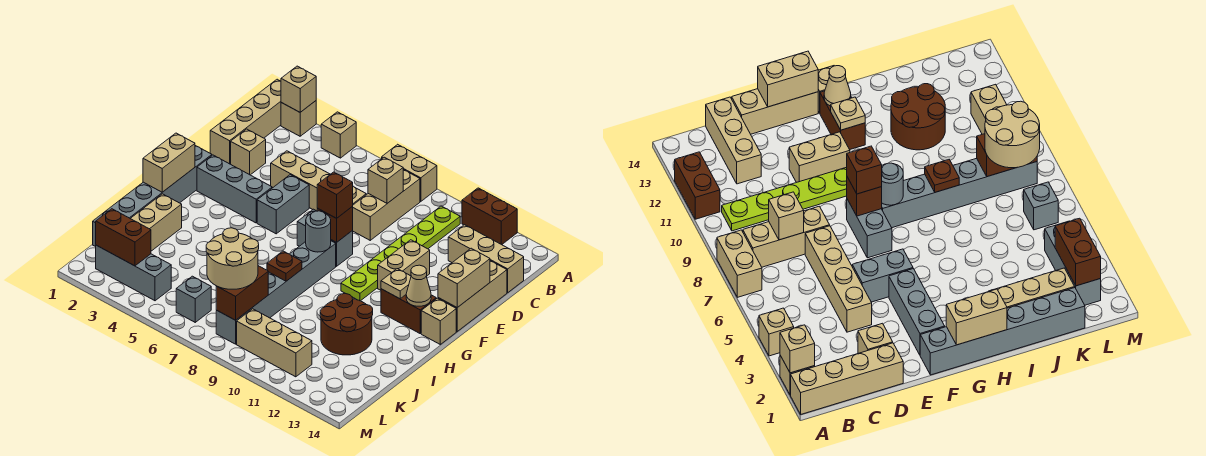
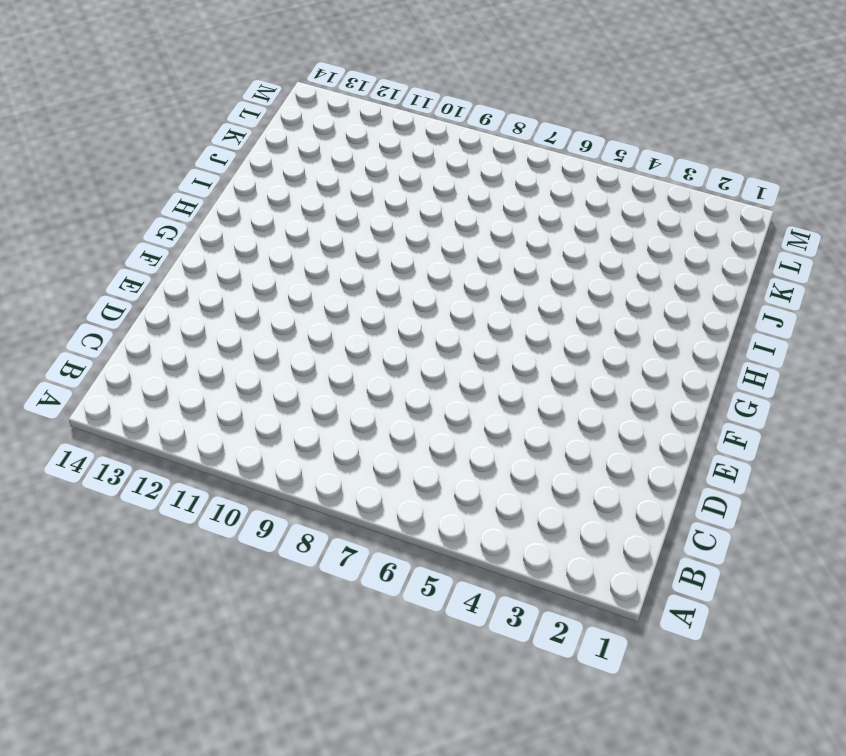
none -> tan 1x4 brick [210,79,281,164]
none -> tan 1x1 brick [281,101,316,136]
none -> tan 1x1 brick [321,112,356,158]
none -> tan 1x2 brick [382,144,437,202]

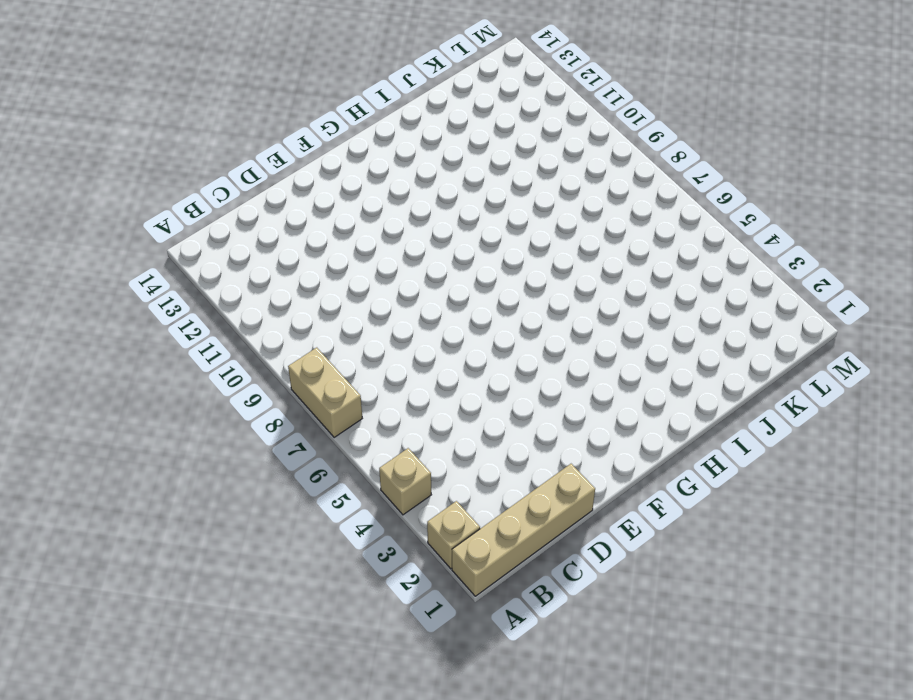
none -> brown 1x2 brick [462,188,517,245]
none -> tan 1x3 brick [352,170,420,240]
none -> lime 1x6 plate [341,206,460,301]
none -> tan 1x3 brick [448,225,524,293]

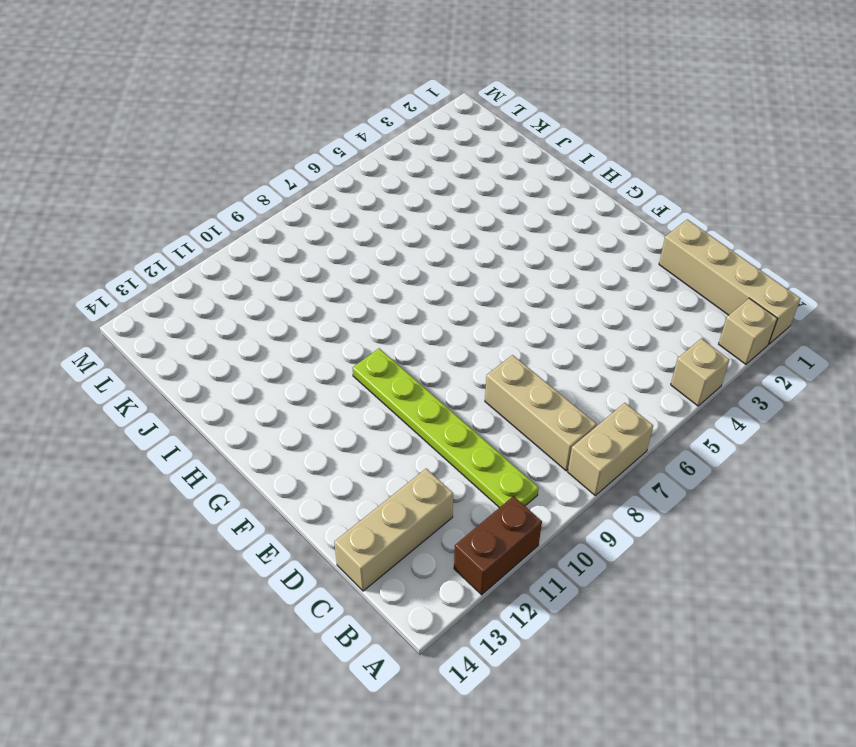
none -> tan 1x1 brick [231,129,266,175]
none -> tan 1x4 brick [271,151,366,211]
none -> tan 1x3 brick [438,261,507,331]
none -> grey 1x2 brick [257,175,309,234]

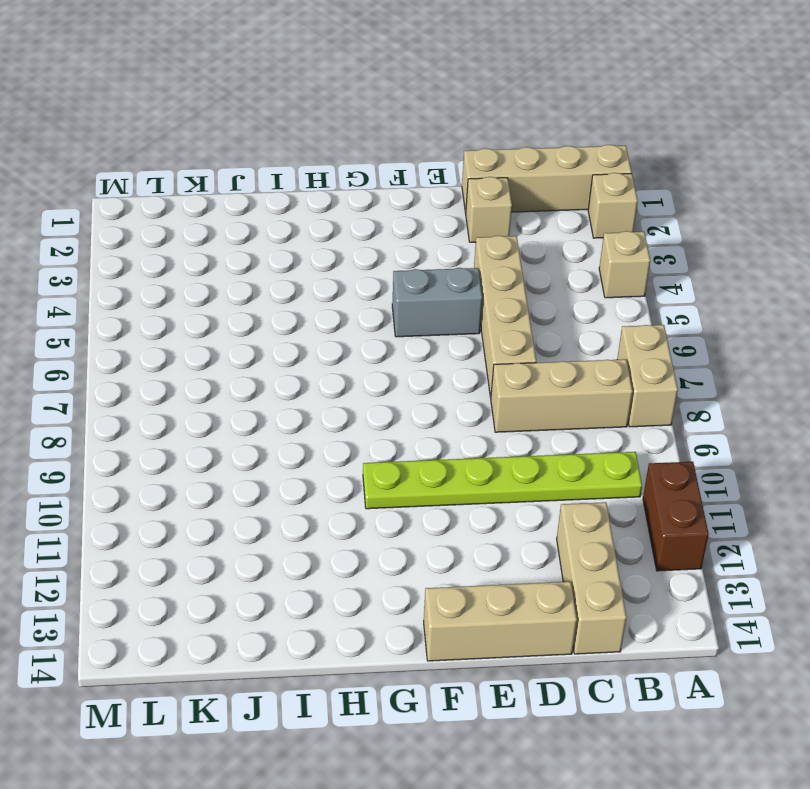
none -> tan 1x2 brick [378,240,430,290]
none -> grey 1x6 brick [93,146,212,247]
none -> grey 1x3 brick [197,155,272,223]
none -> grey 1x2 brick [297,209,353,266]

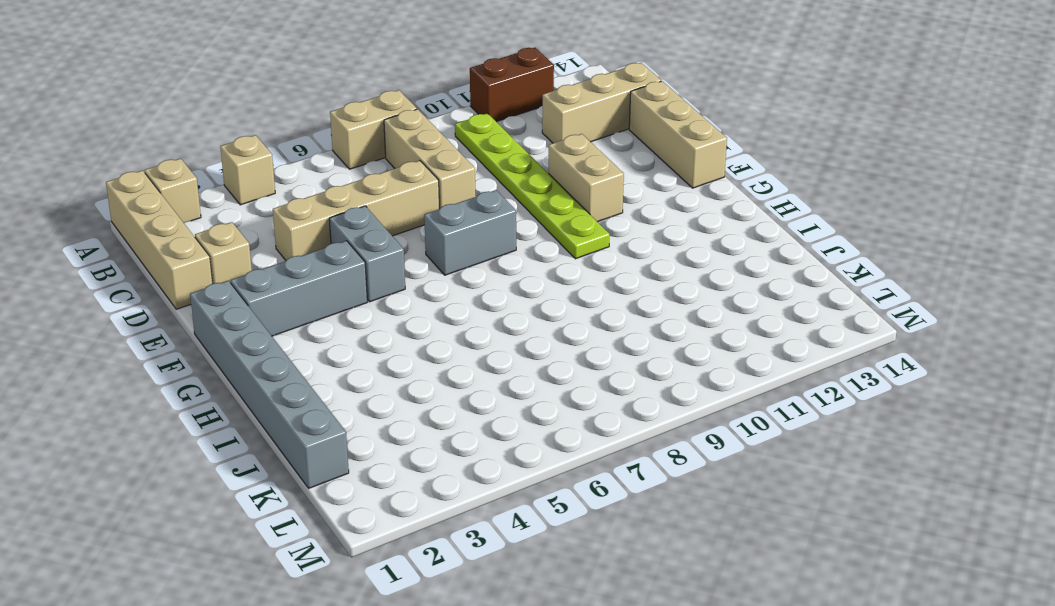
none -> grey 1x6 brick [216,241,336,344]
none -> brown 1x2 brick [381,289,436,333]
none -> tan 1x1 brick [421,298,456,344]
none -> tan 1x3 brick [130,194,182,251]

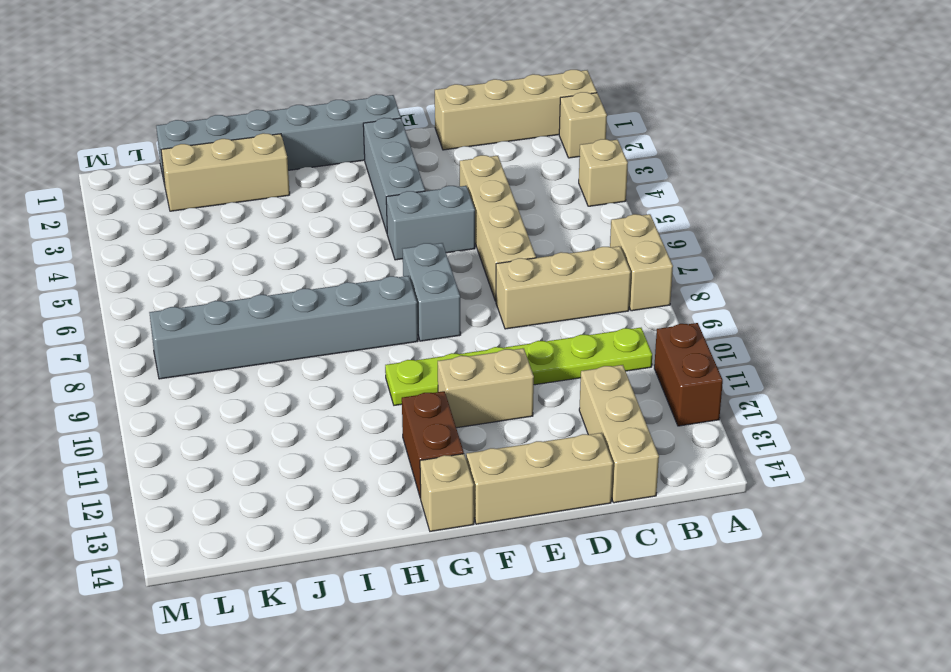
none -> tan 1x1 brick [231,129,266,175]
none -> brown 2x2 round brick [320,294,373,355]
none -> grey 1x3 brick [96,245,171,301]
none -> grey 1x1 brick [176,276,211,322]

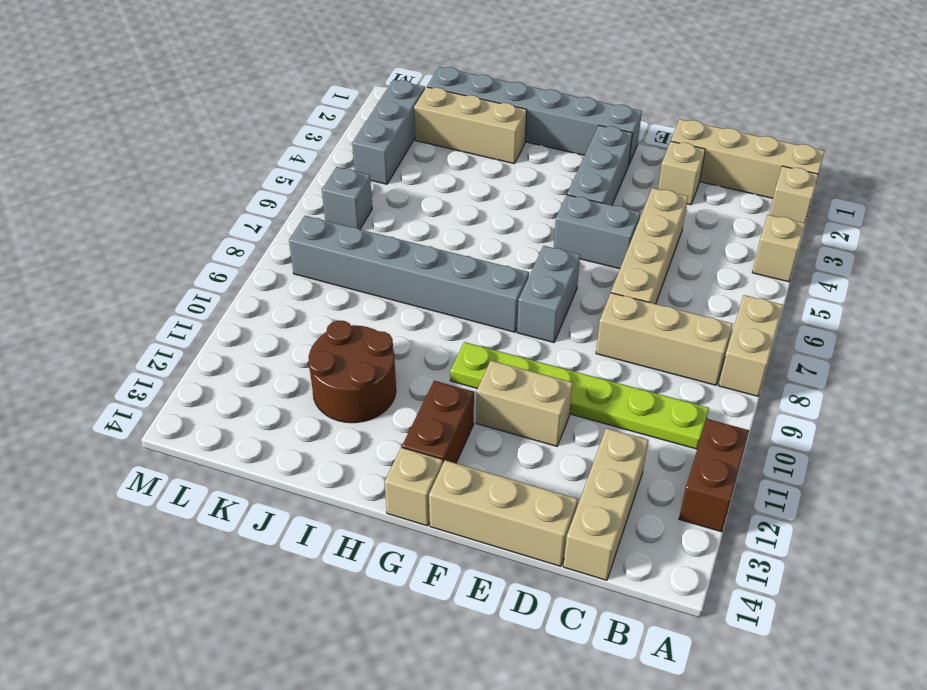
none -> tan 1x3 brick [237,309,312,377]
none -> tan 1x1 brick [281,66,316,112]
none -> tan 1x1 brick [368,157,403,203]
none -> tan 1x2 brick [438,248,490,308]

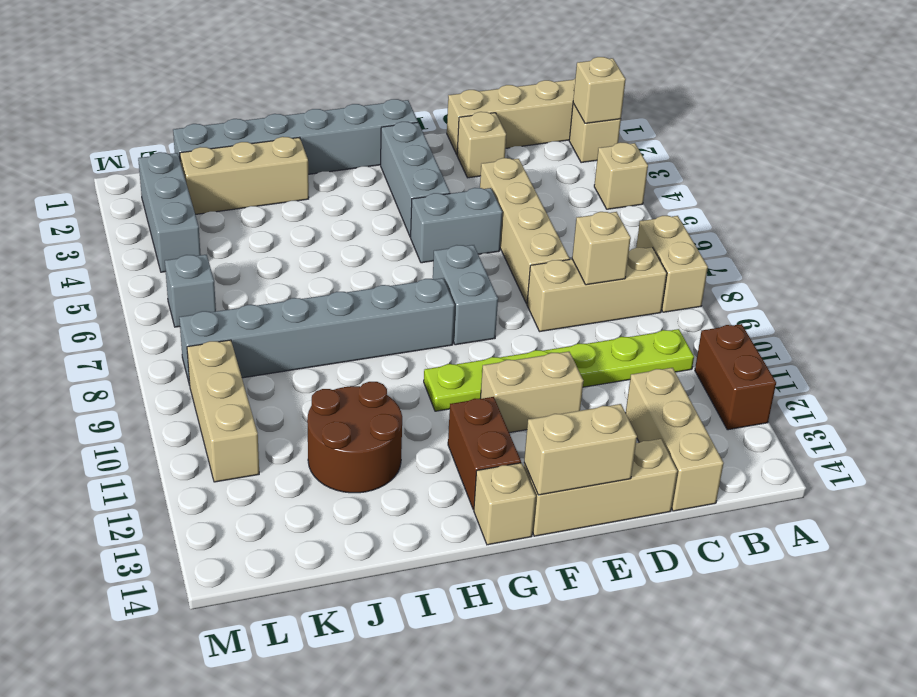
none -> brown 1x1 brick [317,206,353,242]
none -> tan 1x2 brick [143,133,195,192]
none -> grey 1x1 round brick [306,211,331,252]
none -> tan 1x1 plate [381,269,411,299]

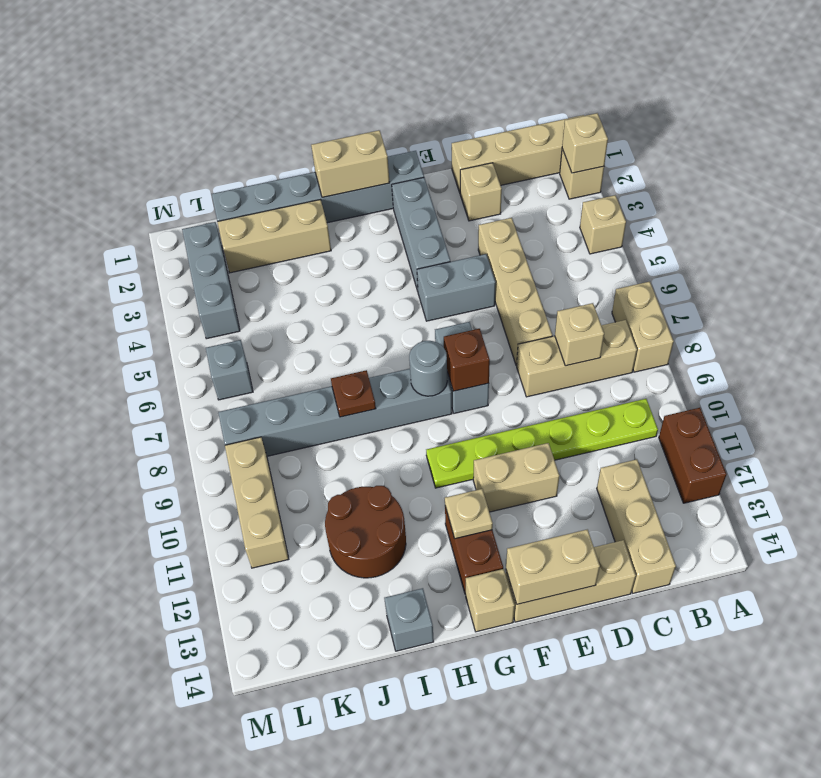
grey 1x1 brick [384,588,434,651] -> none
none -> tan 1x1 cone [406,265,431,306]
none -> brown 1x2 brick [216,266,268,320]
none -> brown 1x2 brick [96,209,151,266]
none -> brown 1x1 brick [317,172,353,218]

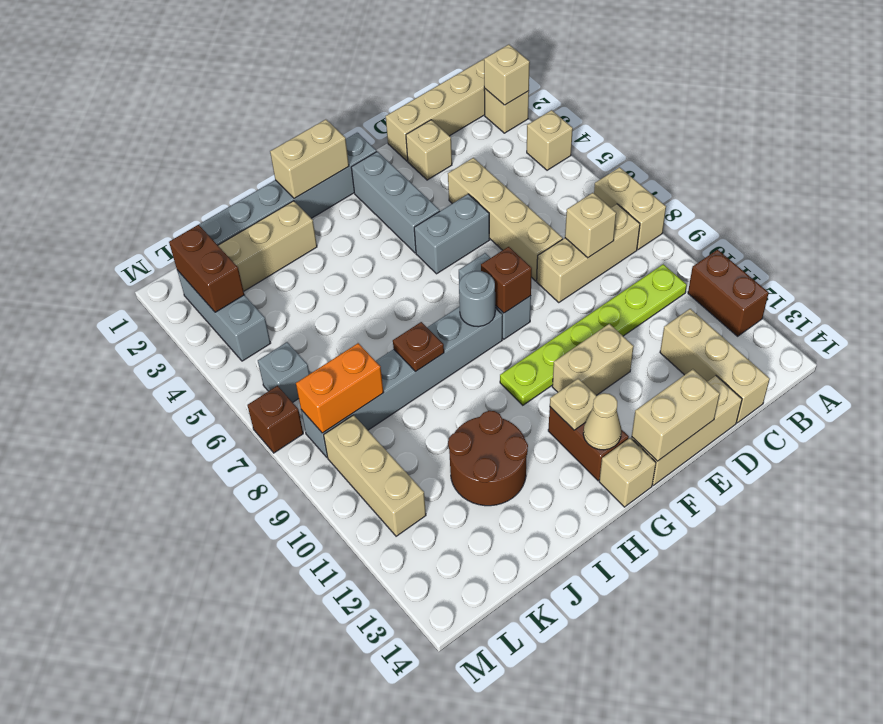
orange 1x2 brick [296,343,383,433] -> brown 1x2 brick [216,266,268,320]
brown 1x1 brick [248,386,303,453] -> brown 1x1 brick moved to [317,172,353,218]
none -> tan 2x2 round brick [206,228,259,289]

